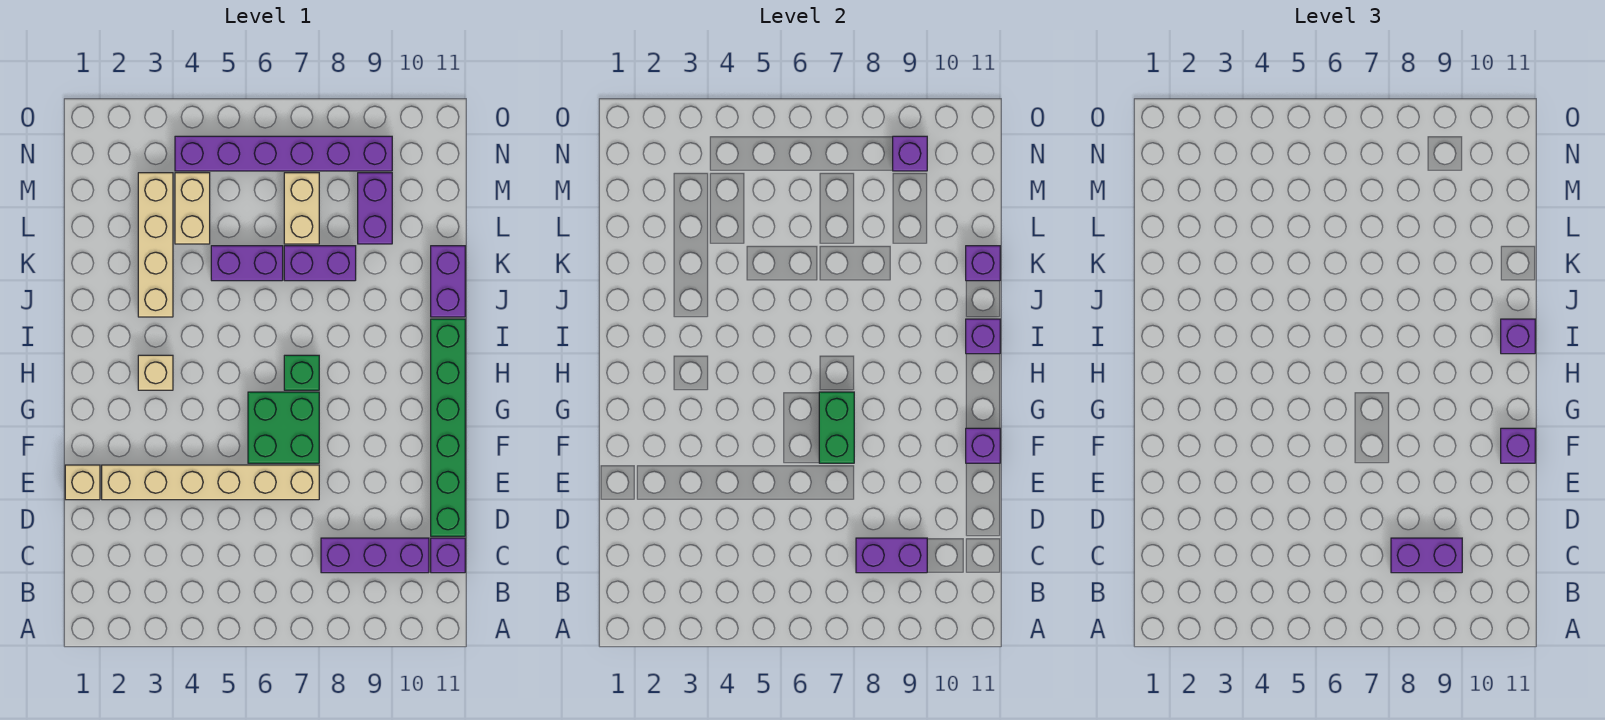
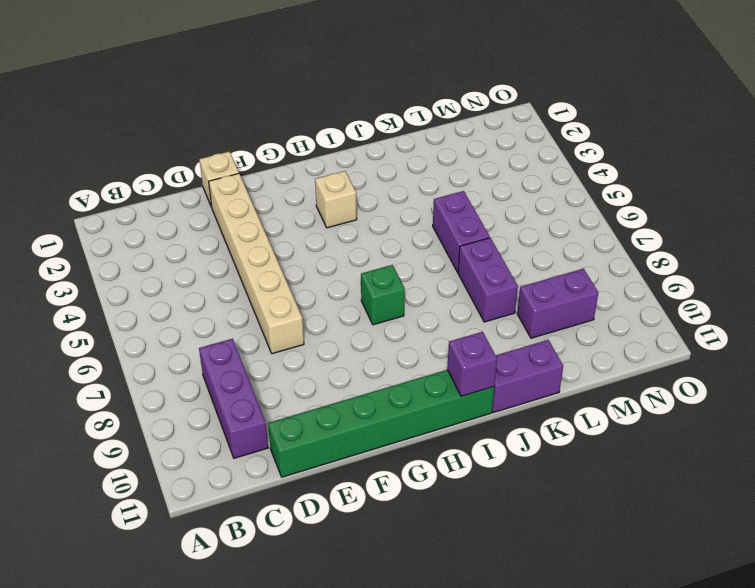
none -> purple 1x1 brick [431,538,465,573]
none -> green 2x2 brick [248,392,319,463]
none -> tan 1x4 brick [138,173,173,317]

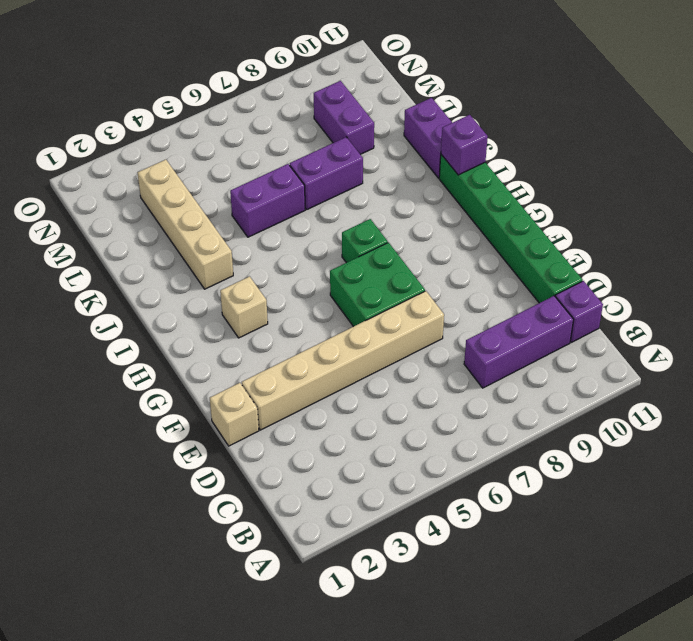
none -> tan 1x2 brick [175,173,210,244]
none -> tan 1x2 brick [284,173,319,244]
none -> purple 1x6 brick [175,136,392,171]

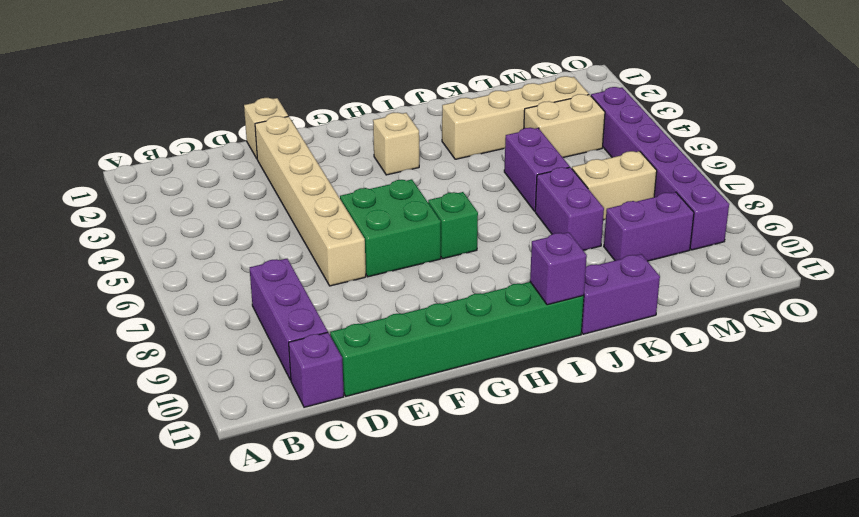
none -> purple 1x2 brick [856,538,927,573]
none -> green 1x2 brick [819,392,854,463]
none -> purple 1x1 brick [966,428,1000,463]

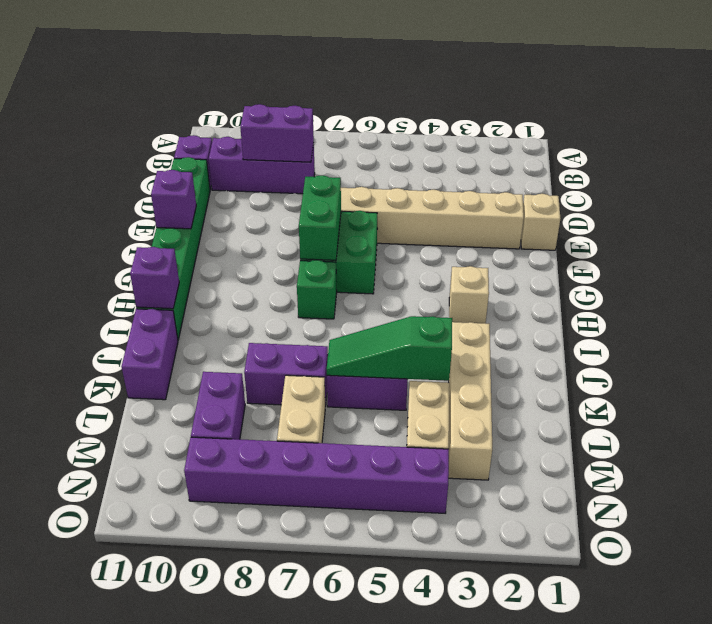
green 1x3 slope [327,316,452,381] -> none
none -> purple 1x1 brick [966,246,1000,281]
none -> purple 1x1 brick [893,136,927,171]
none -> purple 1x2 brick [1391,538,1462,573]

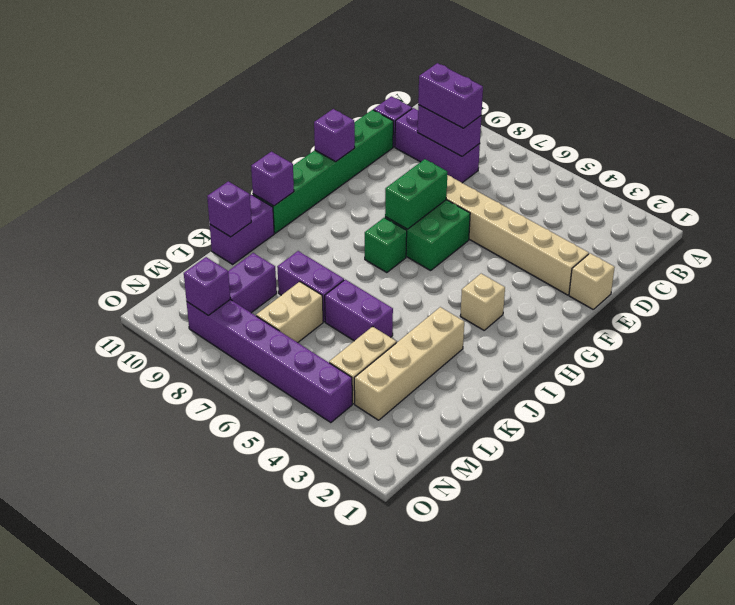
none -> purple 1x1 brick [1501,428,1535,463]
none -> purple 1x1 brick [1501,319,1535,354]

